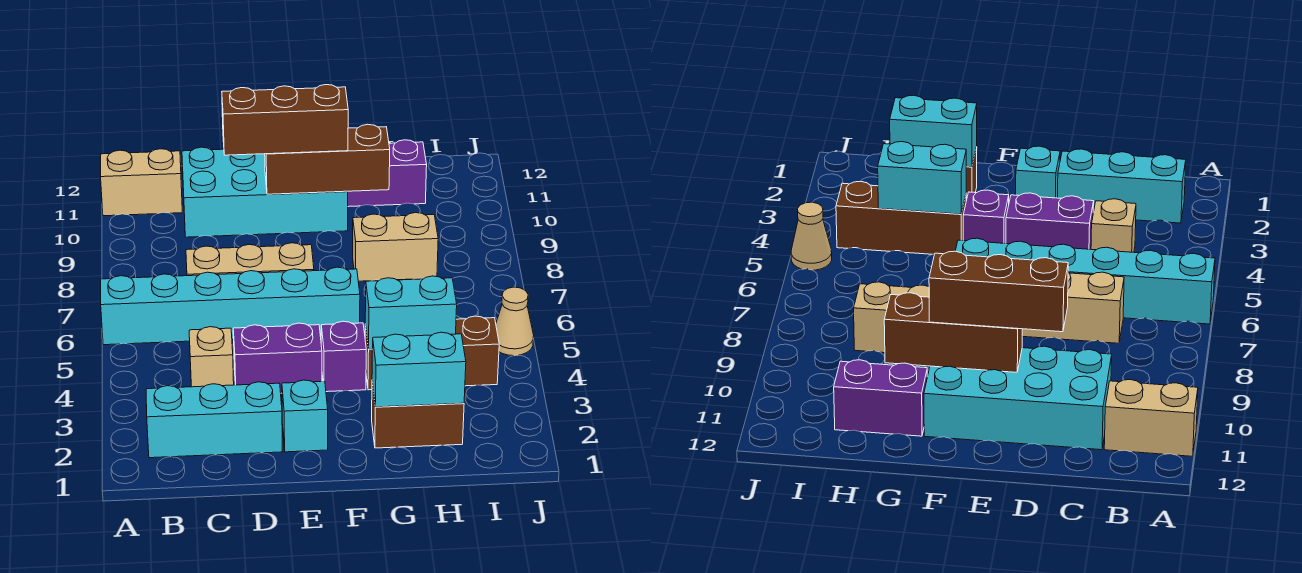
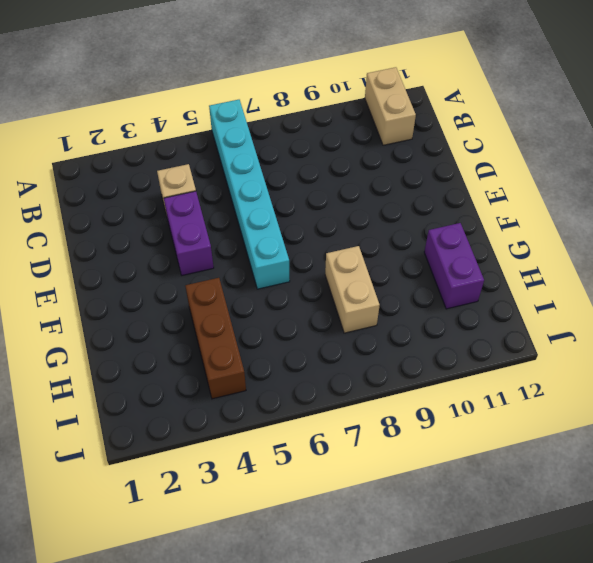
none -> cyan 1x3 brick [146,382,282,458]
none -> tan 1x3 brick [186,243,314,276]
none -> cyan 2x4 brick [182,147,348,237]

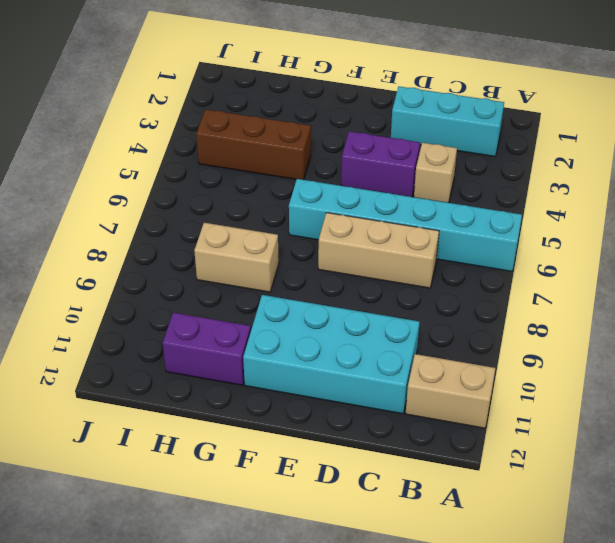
none -> cyan 1x1 brick [282,380,328,452]
none -> purple 1x1 brick [321,321,366,392]
none -> brown 1x2 brick [372,383,464,448]

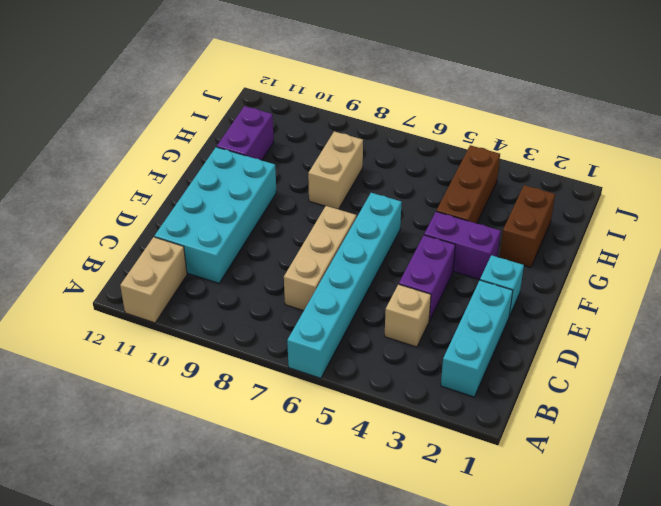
purple 1x2 brick [424,212,501,279] -> purple 1x1 brick [321,321,366,392]
none -> tan 1x1 cone [496,287,534,356]
none -> brown 1x3 brick [265,124,390,194]
none -> cyan 1x2 brick [372,332,466,407]

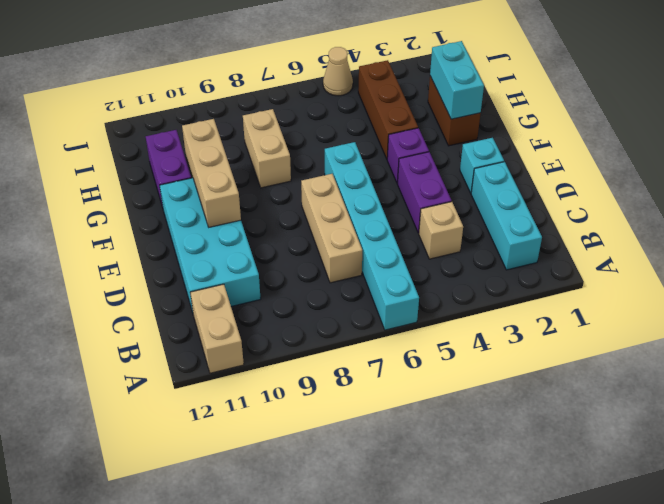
tan 1x3 brick [182,119,241,227] -> brown 1x3 brick [265,124,390,194]
none -> cyan 1x2 brick [365,276,457,349]
none -> brown 1x3 brick [222,85,348,155]

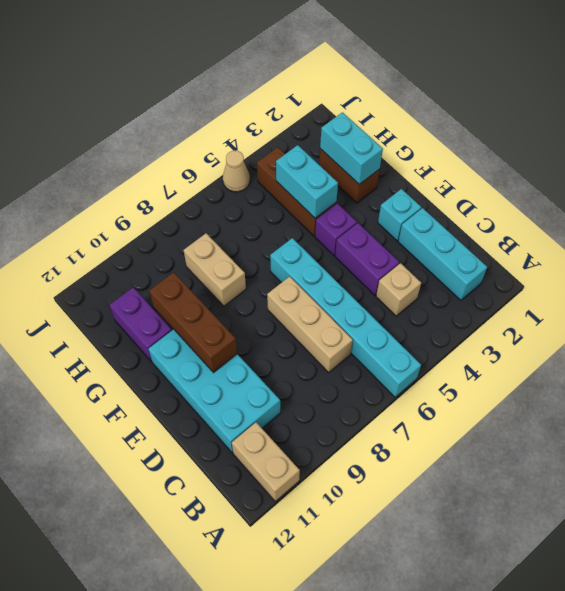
none -> brown 1x3 brick [222,85,348,155]

